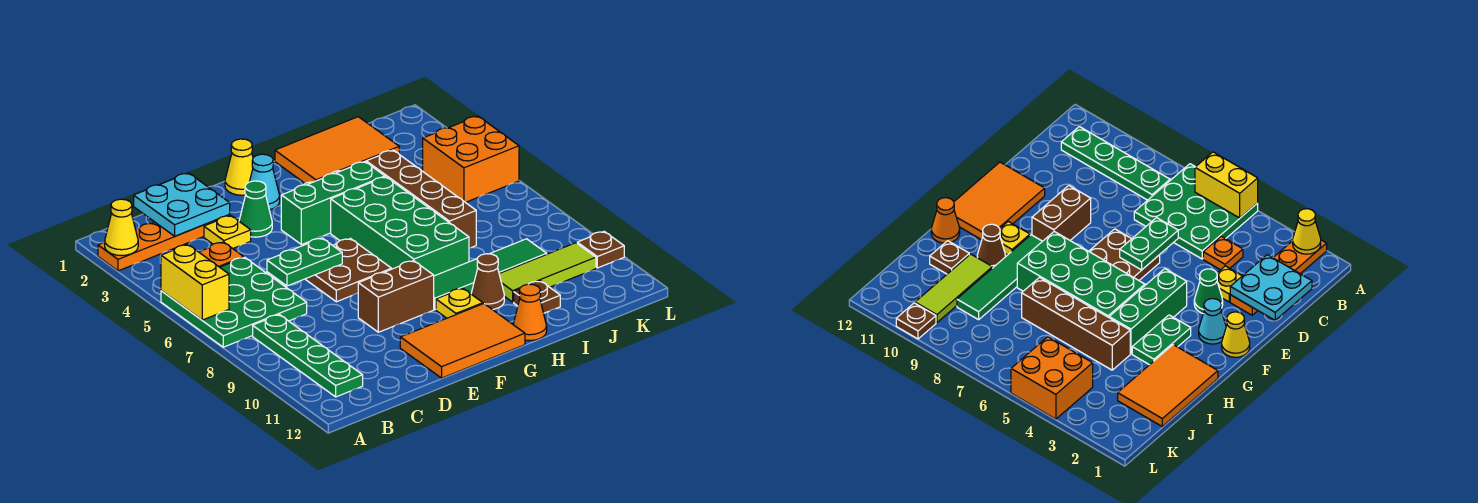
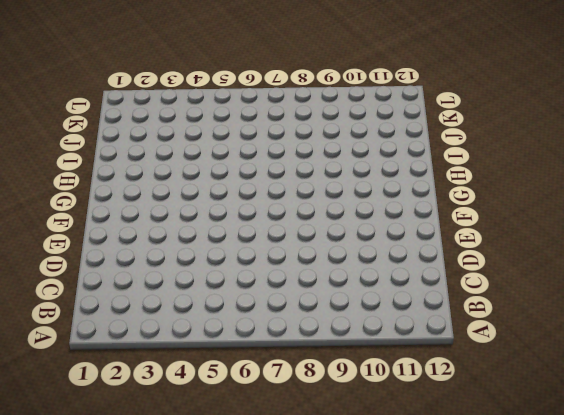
none -> orange 1x4 plate [98,215,230,271]
none -> green 3x3 plate [161,257,307,347]
none -> green 1x4 plate [253,315,363,397]

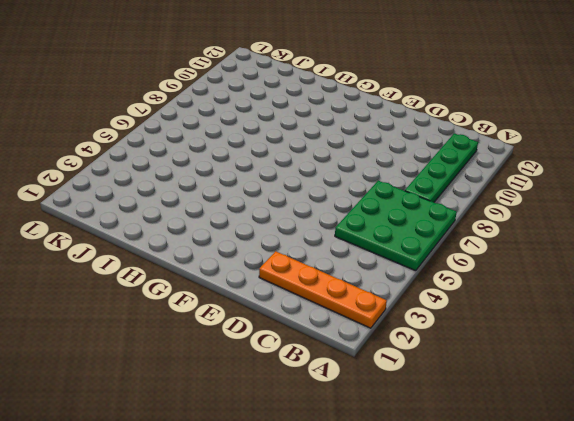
none -> orange 1x1 plate [199,242,244,267]
none -> yellow 1x1 plate [204,215,251,248]
none -> green 1x1 cone [239,181,272,237]

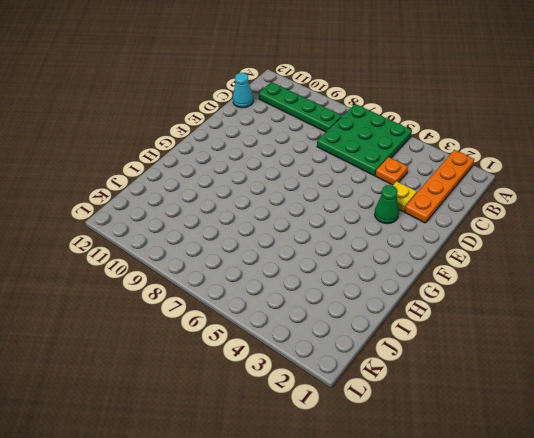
cyan 1x1 cone [233,73,253,108] -> cyan 1x1 cone moved to [250,154,280,210]
none -> brown 2x2 plate [305,239,392,302]
none -> brown 1x2 brick [358,261,434,332]
none -> orange 2x3 tile [400,304,525,378]

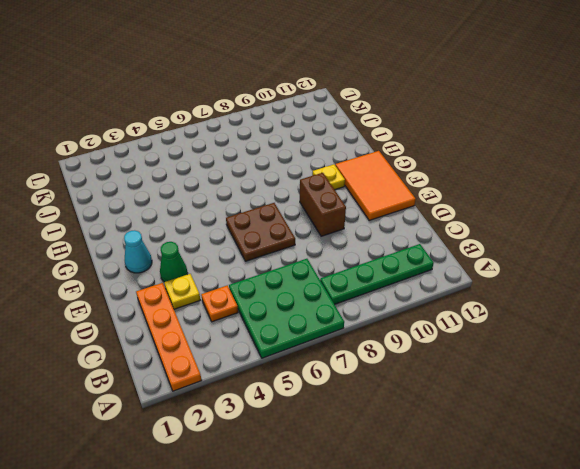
none -> yellow 1x1 cone [225,139,253,195]
none -> green 1x3 brick [281,162,385,245]
none -> green 1x2 plate [1132,315,1191,365]

